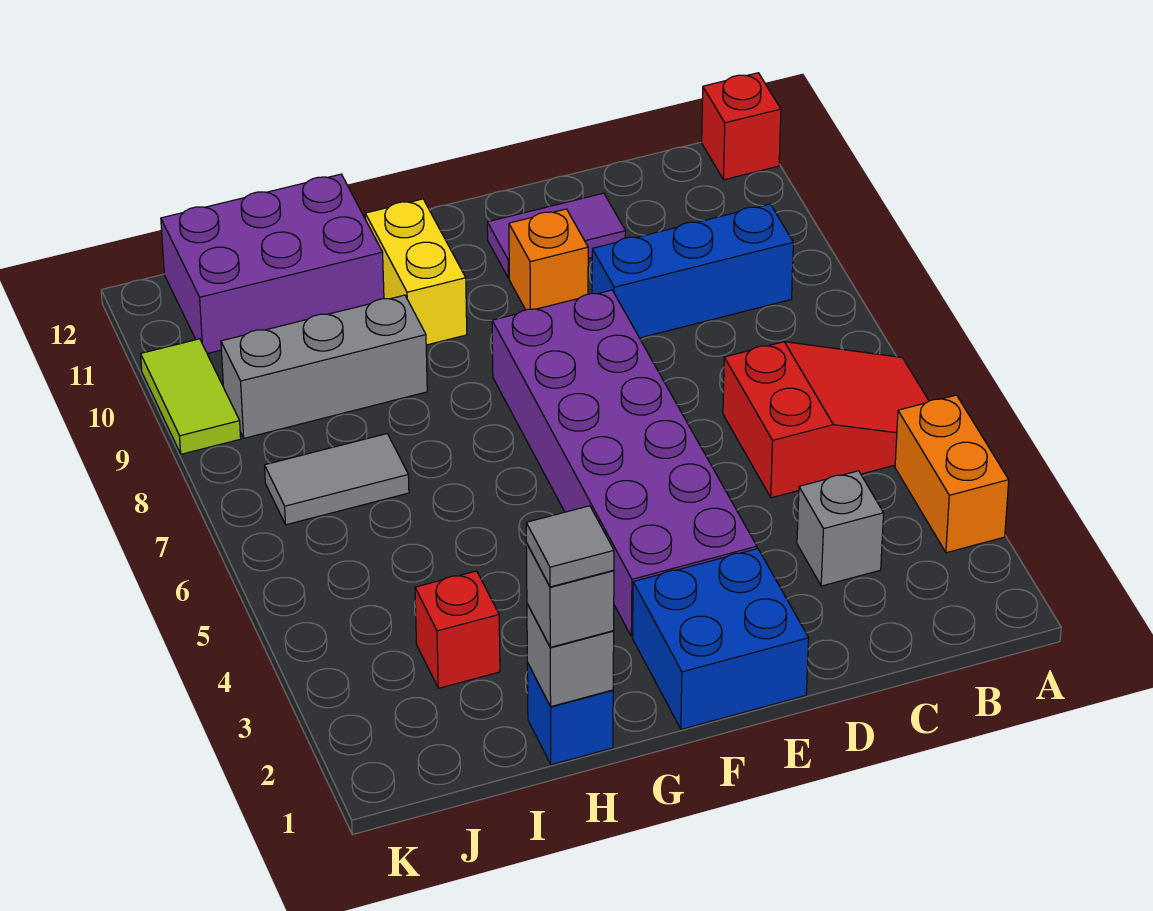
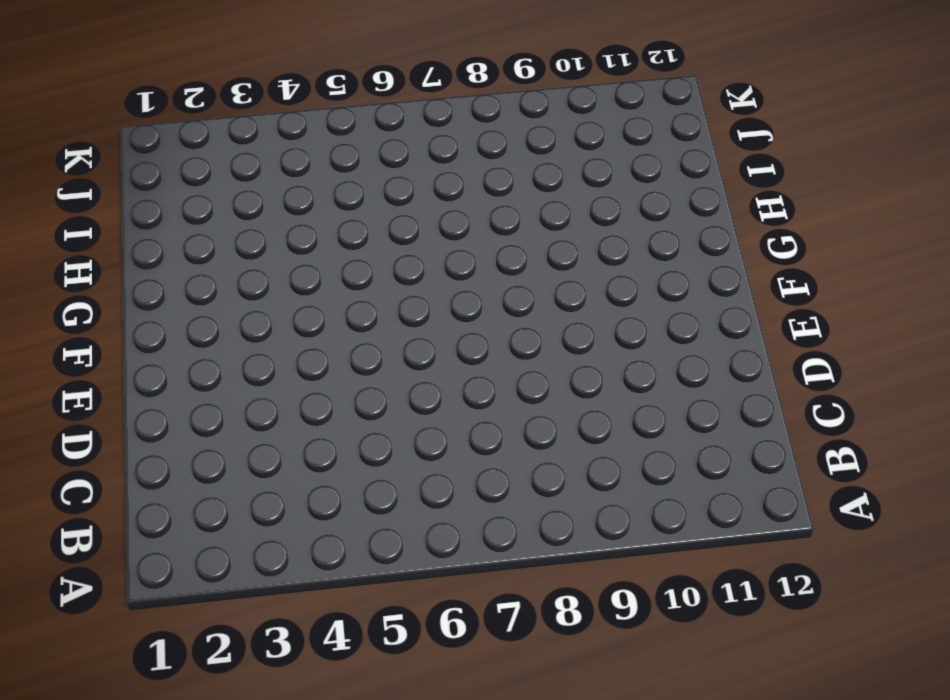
none -> orange 1x2 brick [895,395,1009,553]
none -> red 2x3 slope [723,342,929,498]
none -> red 1x1 brick [702,73,781,180]

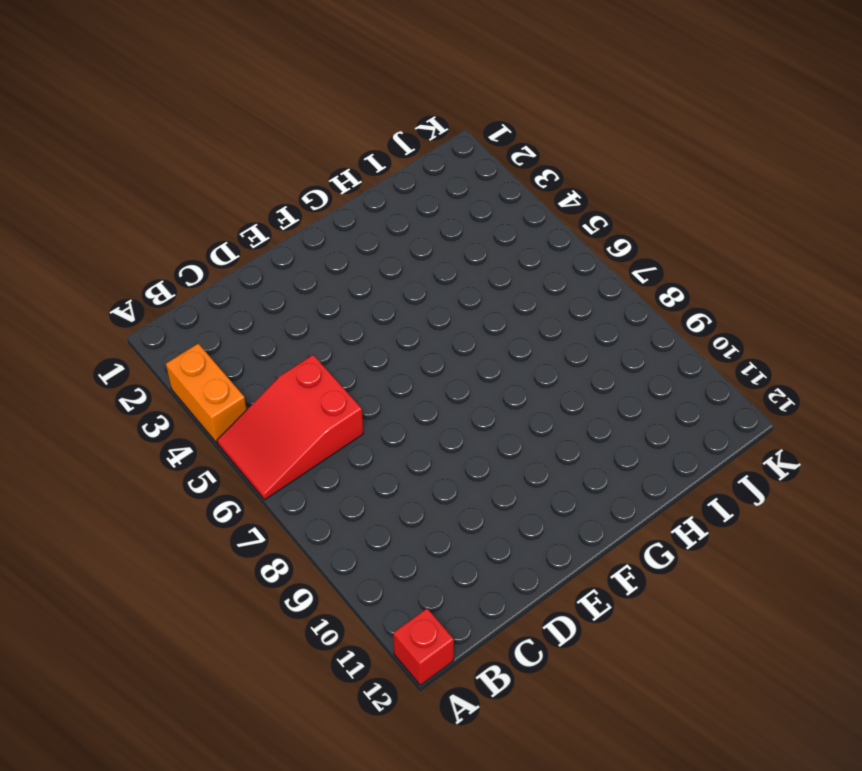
none -> blue 1x3 brick [592,204,793,338]
none -> grey 1x1 brick [797,471,884,586]
none -> purple 1x2 tile [487,193,626,278]

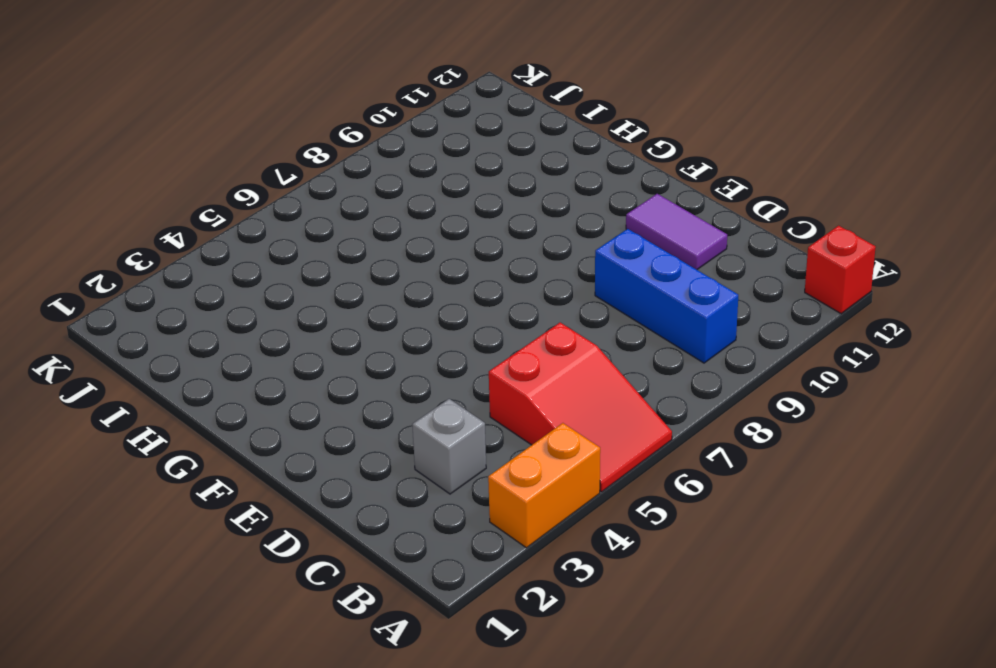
none -> blue 2x2 brick [633,549,809,729]
none -> purple 2x6 brick [492,290,757,637]
none -> orange 1x1 brick [509,209,588,310]

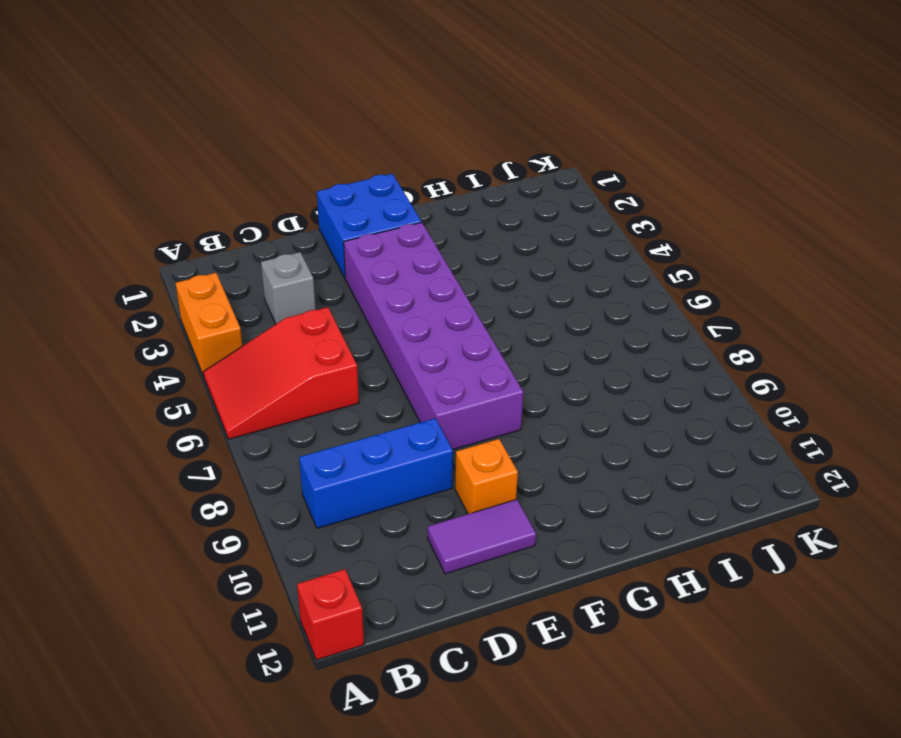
none -> yellow 1x2 brick [365,199,467,345]
none -> blue 1x1 brick [527,663,613,765]
none -> grey 1x3 brick [221,295,427,438]

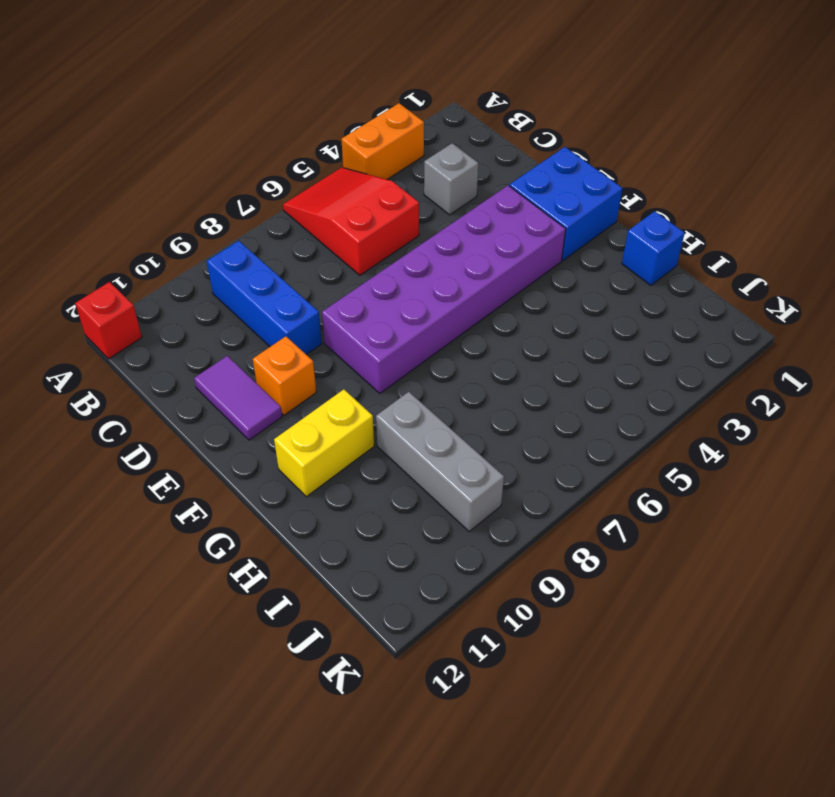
none -> purple 2x3 brick [161,174,384,354]
none -> red 1x1 brick [415,571,500,688]
none -> grey 1x2 tile [265,434,409,525]

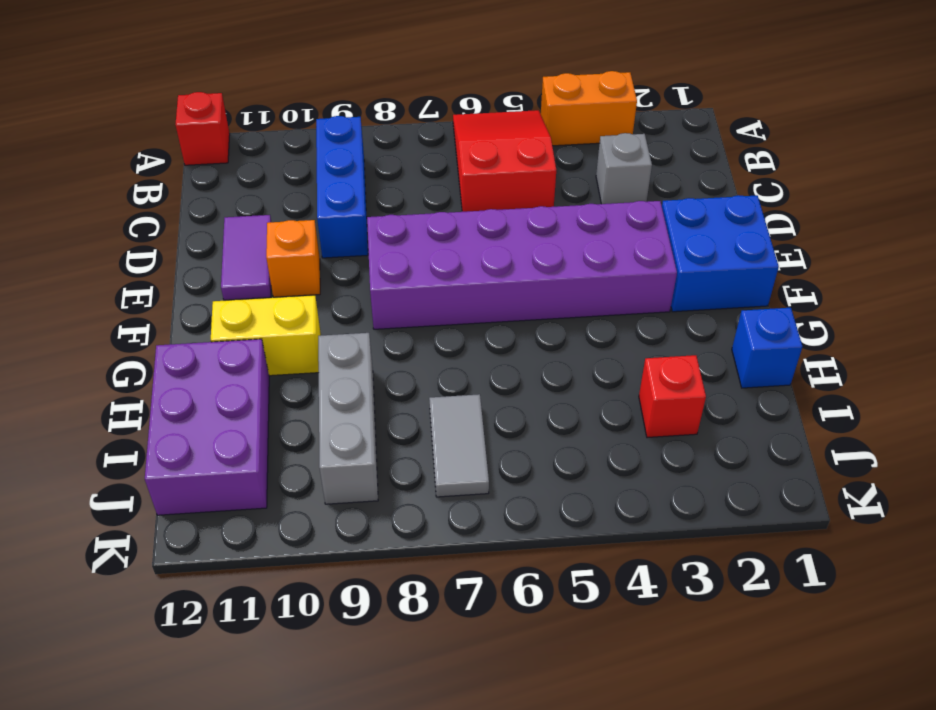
none -> lime 1x2 tile [141,339,241,454]
none -> grey 1x1 brick [527,604,614,707]
none -> grey 1x1 brick [526,543,614,647]

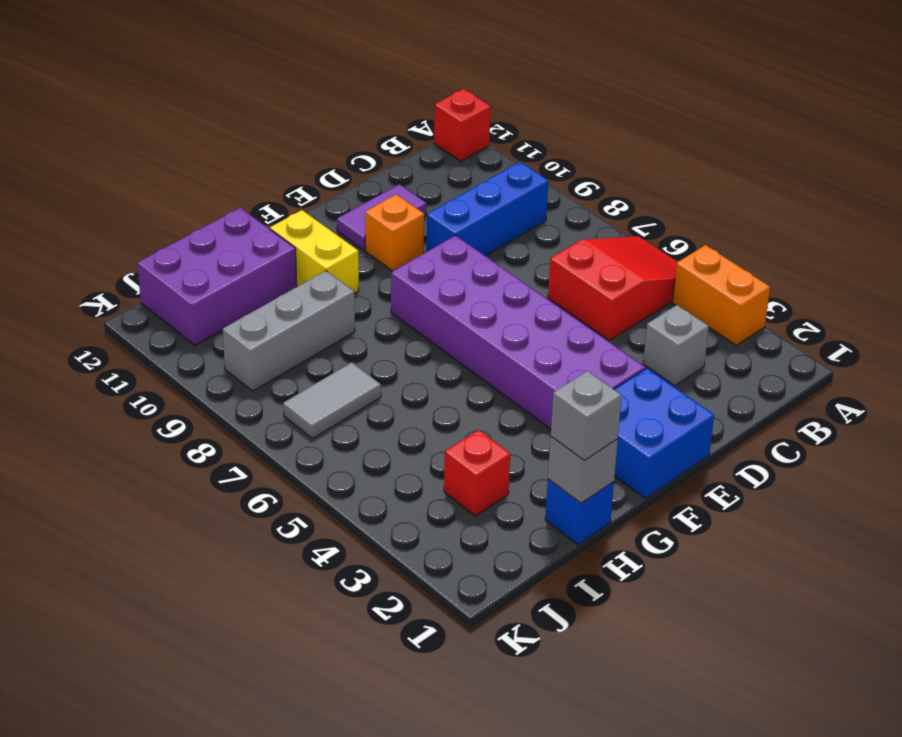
none -> lime 1x2 tile [141,339,241,454]
none -> grey 1x1 tile [526,506,614,587]

